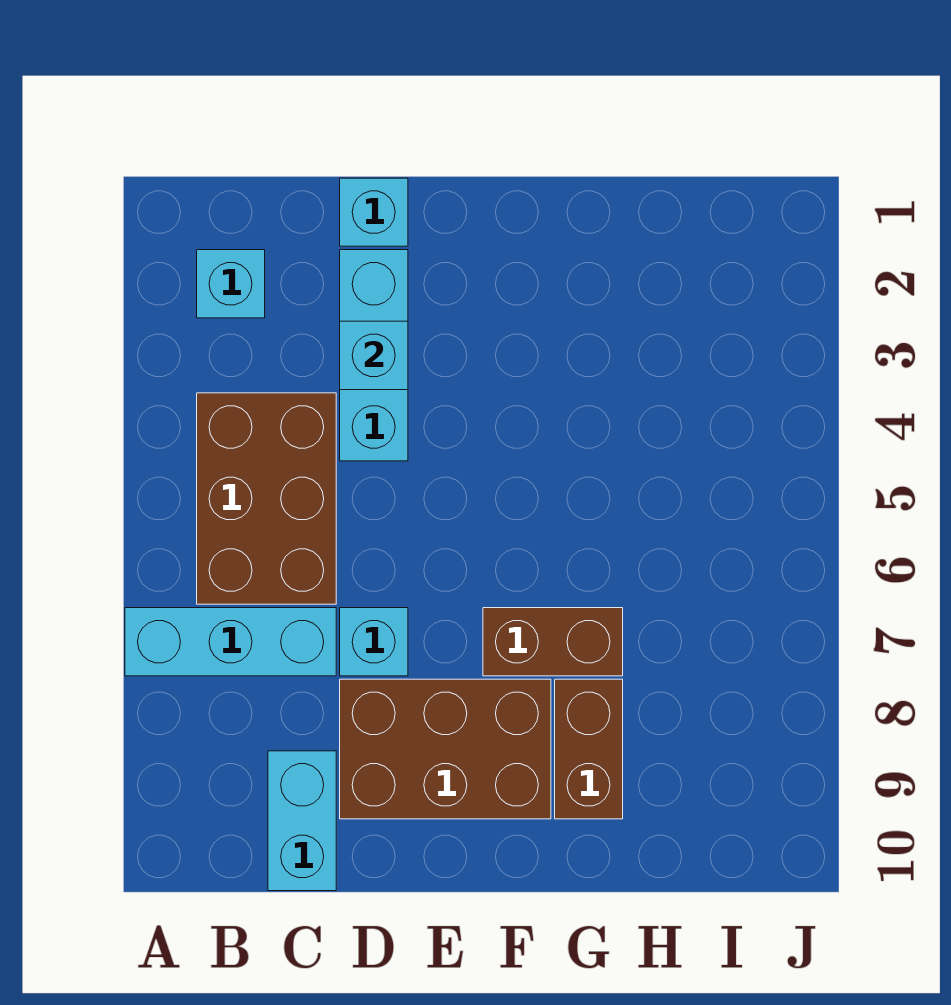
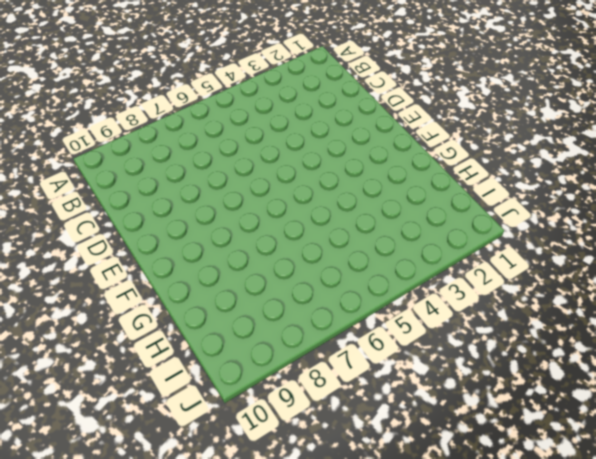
none -> cyan 1x3 brick [125,608,336,676]
none -> cyan 1x1 brick [197,250,265,318]

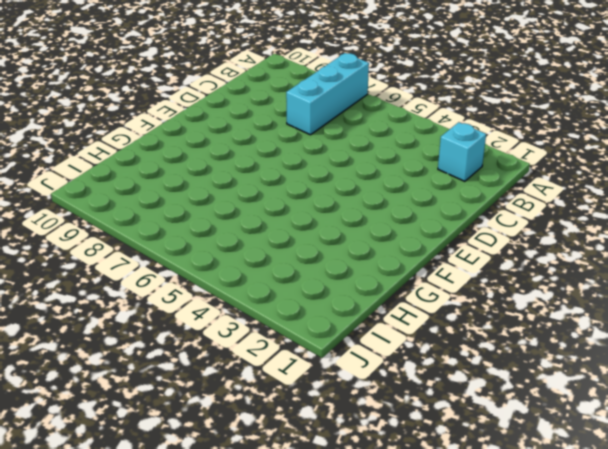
none -> brown 2x3 brick [197,393,336,604]
none -> cyan 1x2 brick [268,751,336,891]

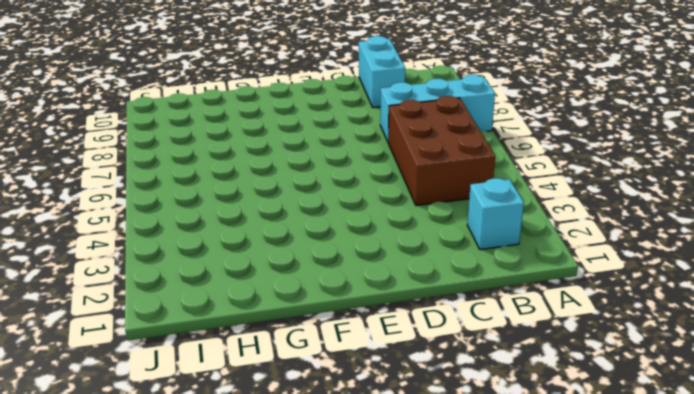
none -> cyan 1x1 brick [340,178,408,246]
none -> cyan 1x3 brick [340,250,408,461]

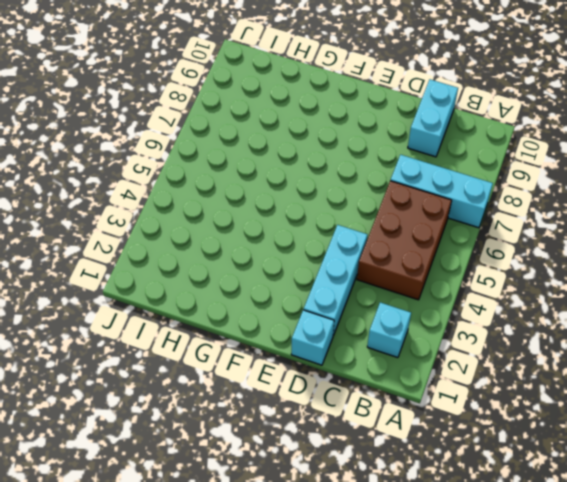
none -> cyan 1x1 brick [340,608,408,676]
none -> brown 2x3 brick [340,679,551,819]

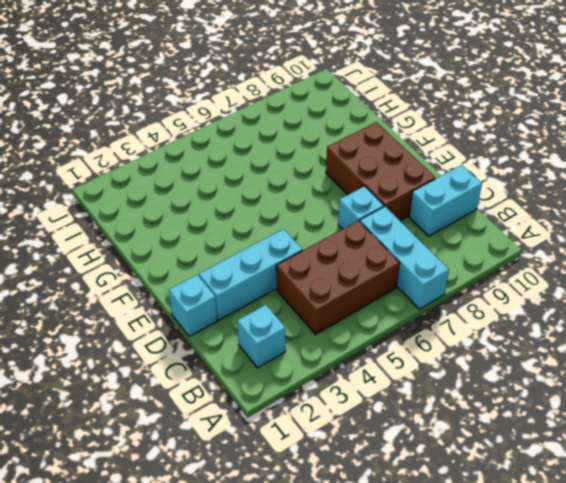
none -> brown 1x2 brick [483,608,623,676]
none -> brown 1x2 brick [555,679,623,819]

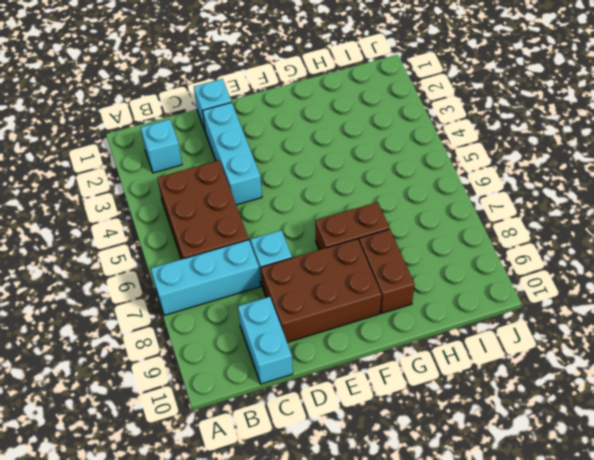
none -> cyan 1x1 brick [340,321,408,390]

